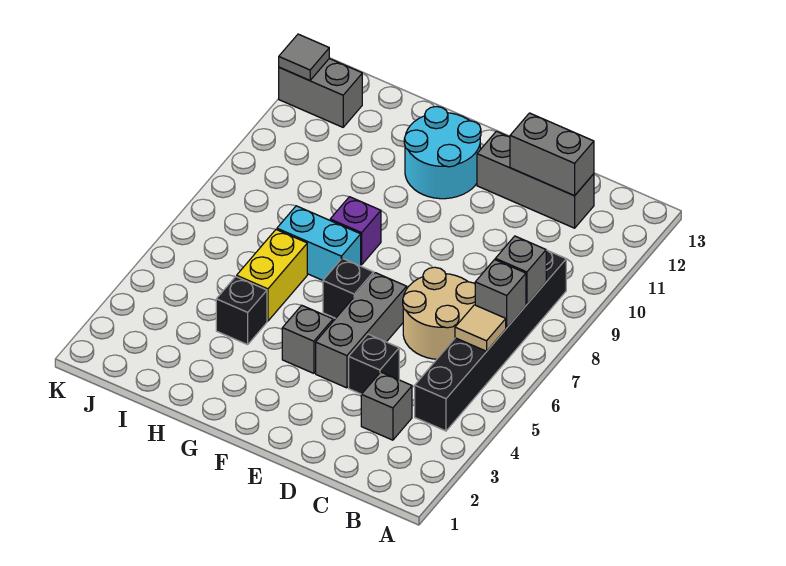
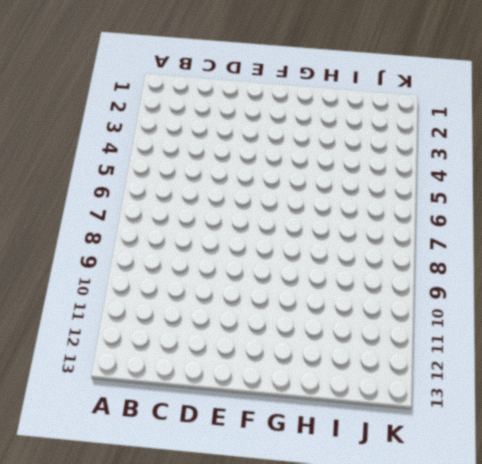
none -> black 1x6 brick [415,250,566,431]
none -> grey 1x1 brick [361,372,412,440]
none -> tan 2x2 round brick [403,267,475,359]

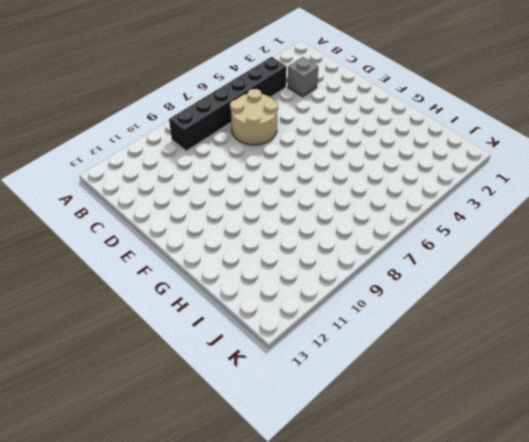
none -> grey 1x3 brick [477,131,594,228]
none -> black 1x1 brick [349,334,399,394]
none -> grey 1x3 brick [316,273,407,388]

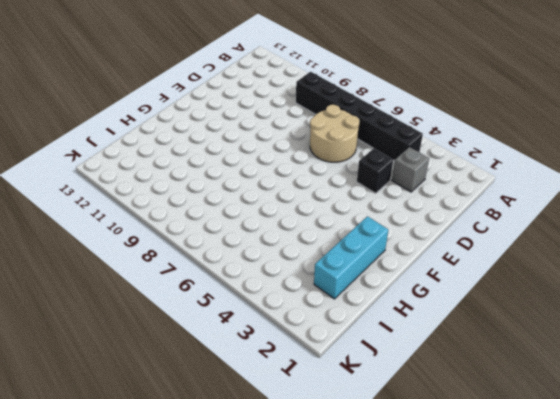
cyan 1x3 brick [314,216,388,299] -> none
none -> grey 1x3 brick [477,131,594,228]
none -> grey 1x3 brick [316,273,407,388]
none -> grey 1x1 brick [282,305,333,373]

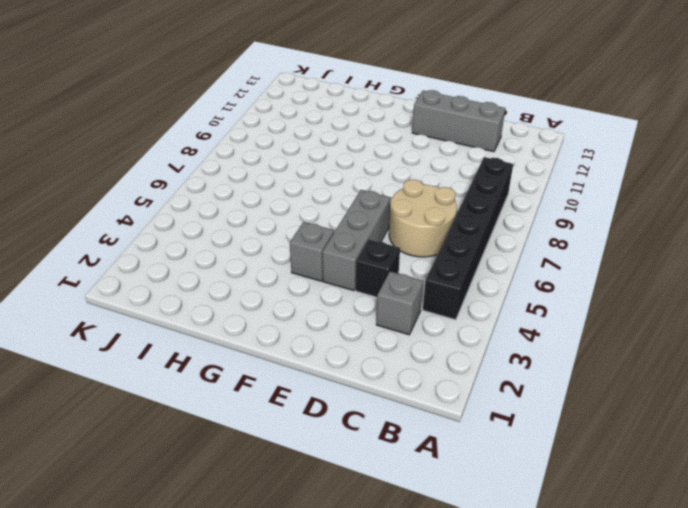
none -> black 1x1 brick [323,258,374,318]
none -> cyan 2x2 round brick [404,106,481,199]
none -> cyan 1x2 brick [277,206,361,280]

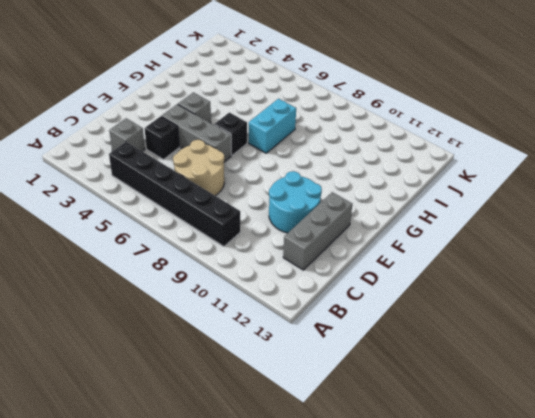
cyan 2x2 round brick [269,171,322,233] -> cyan 2x2 round brick moved to [404,106,481,199]
none -> purple 1x1 brick [330,197,381,265]
none -> black 1x1 brick [216,277,267,345]
none -> yellow 1x2 brick [237,230,307,321]

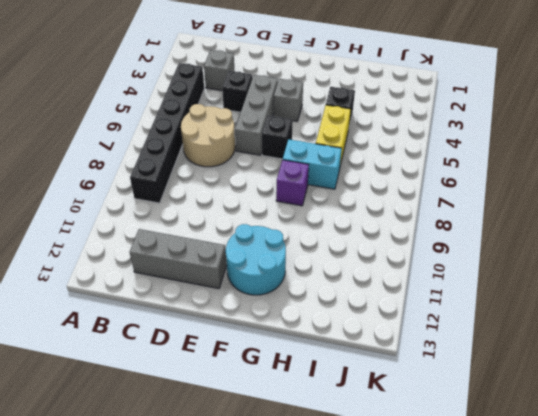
none -> grey 1x2 brick [279,59,362,127]
none -> tan 1x1 tile [455,305,506,351]
none -> grey 1x1 brick [475,260,526,328]

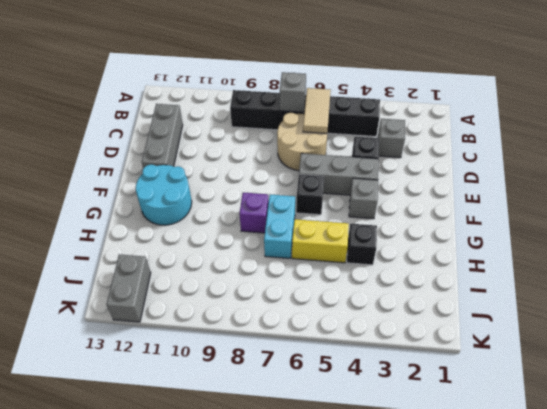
tan 1x2 tile [303,88,331,134] -> tan 1x1 tile [455,305,506,351]
none -> grey 1x1 brick [495,236,546,304]
none -> grey 1x2 brick [510,113,594,196]
none -> grey 1x1 tile [279,34,329,80]

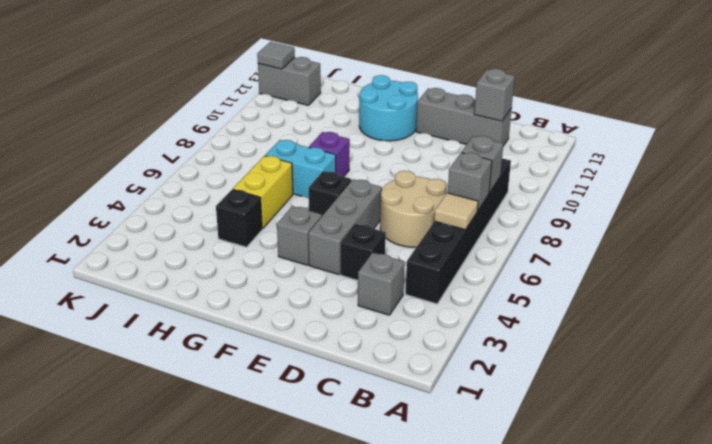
grey 1x1 brick [474,69,515,121] -> grey 1x2 brick [510,113,594,196]

